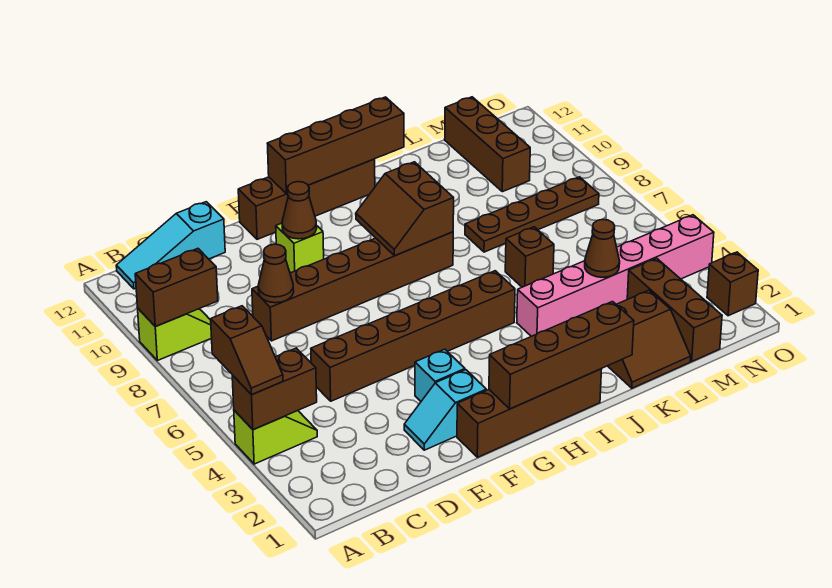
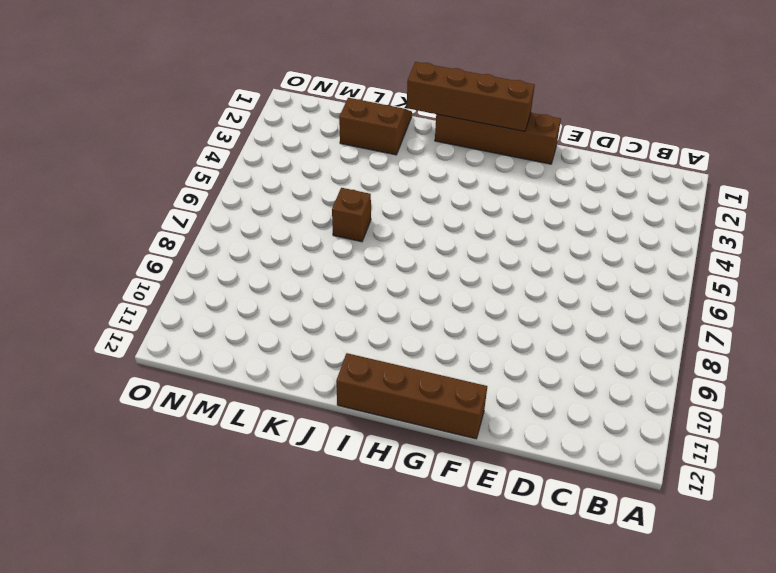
none -> lime 1x2 slope [234,410,317,464]
none -> lime 1x2 slope [138,309,212,361]
none -> cyan 1x3 slope [116,202,225,289]

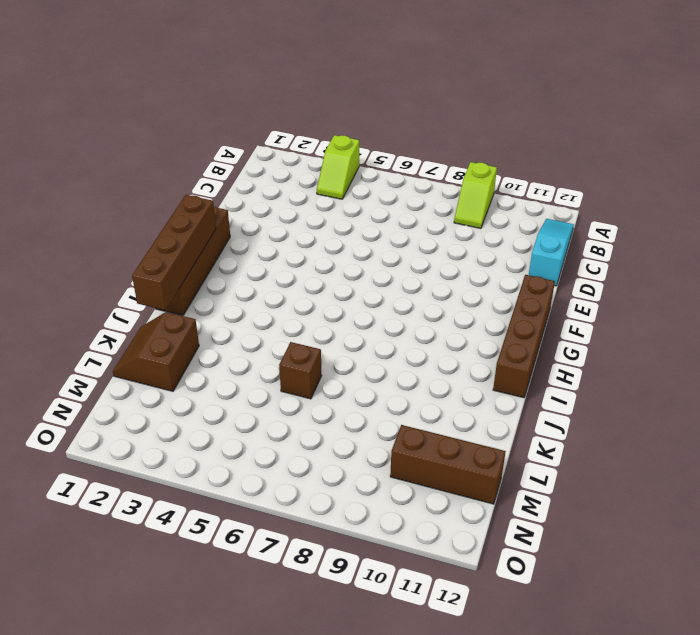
none -> brown 1x6 brick [311,271,515,401]
none -> brown 1x6 brick [252,232,453,341]
none -> cyan 1x2 slope [404,370,486,450]

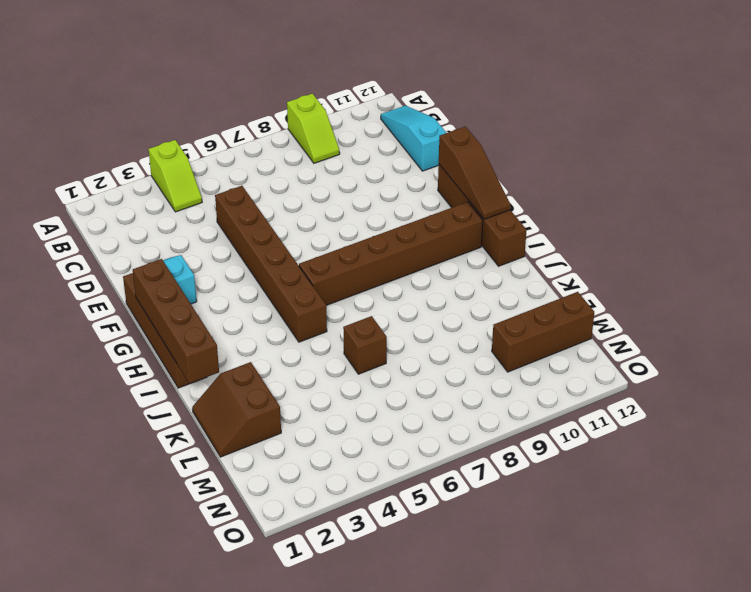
brown 1x3 slope [439,127,511,219] -> brown 1x4 brick [267,97,404,194]
brown 1x6 brick [299,202,483,305] -> brown 1x6 brick turned to [252,232,453,341]
none -> cyan 1x1 brick [415,349,465,401]
none -> lime 1x1 brick [276,223,324,273]
none -> pink 1x6 brick [517,215,714,336]

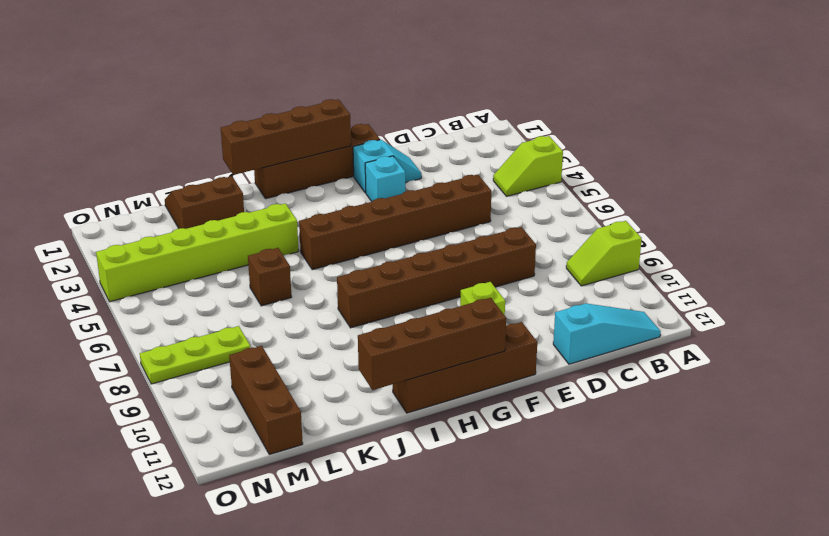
lime 1x6 brick [96,203,298,302] -> pink 1x6 brick [517,215,714,336]
lime 1x3 plate [140,326,250,384] -> brown 1x4 plate [465,177,599,252]
none -> brown 1x3 brick [627,258,722,361]
none -> brown 1x1 brick [707,252,758,316]
none -> brown 1x2 brick [232,348,317,430]

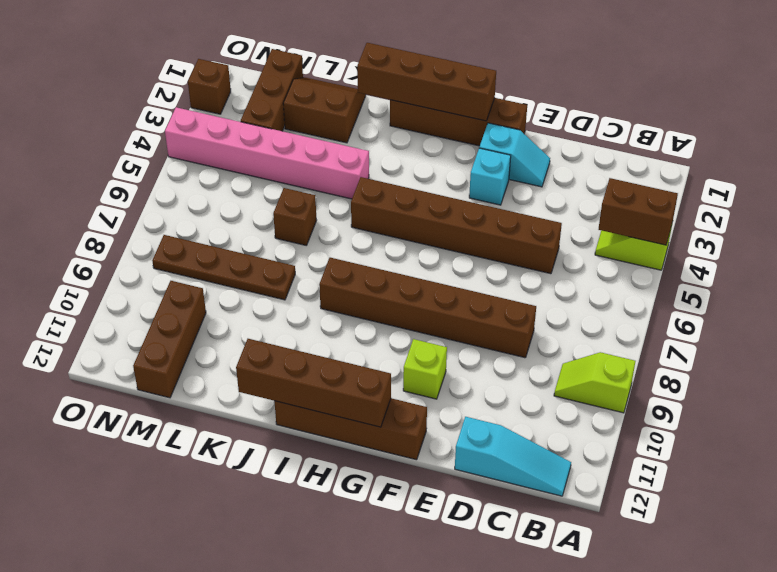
none -> brown 1x2 brick [135,249,218,327]
none -> brown 1x1 cone [258,244,294,303]
none -> brown 1x1 cone [282,182,317,239]

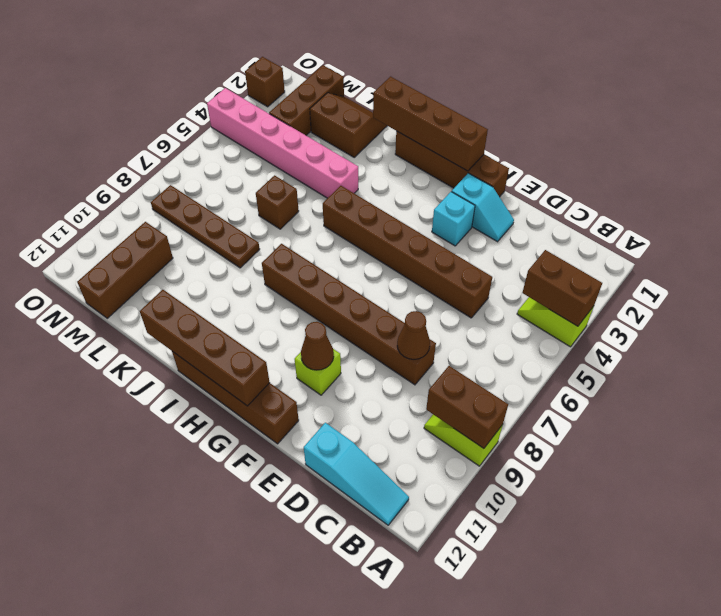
none -> brown 2x2 slope [356,162,454,256]
none -> brown 1x1 cone [585,219,620,277]
none -> brown 1x2 slope [211,306,283,395]

